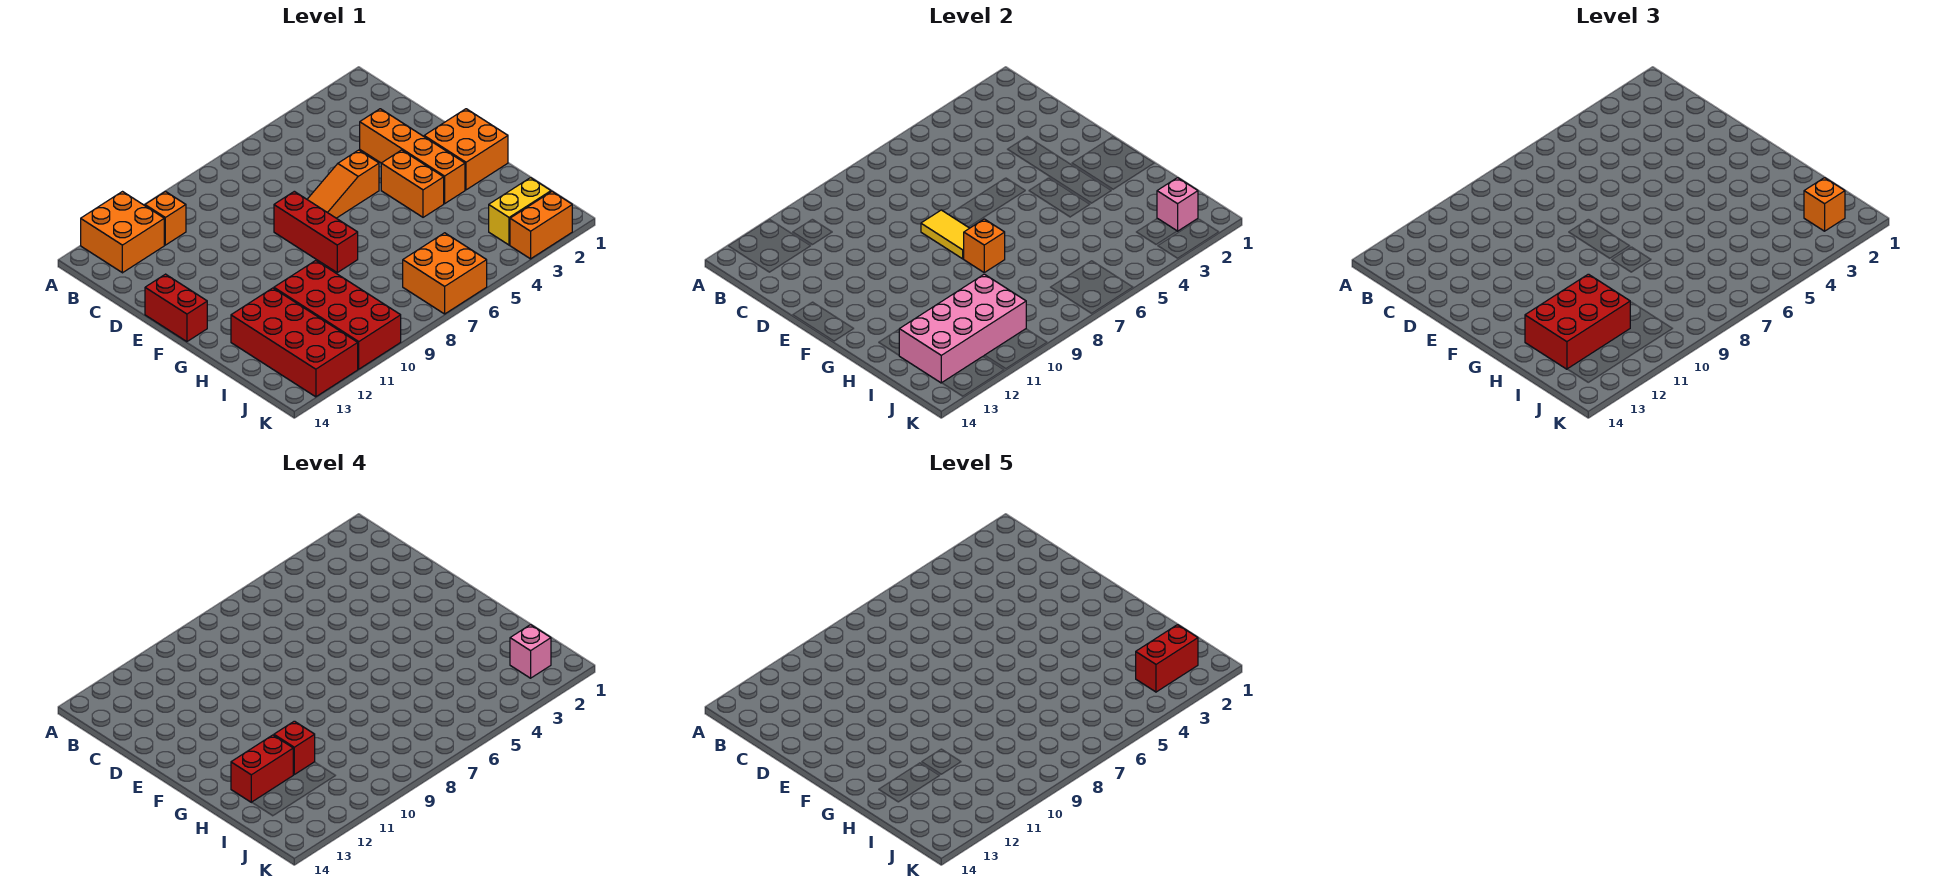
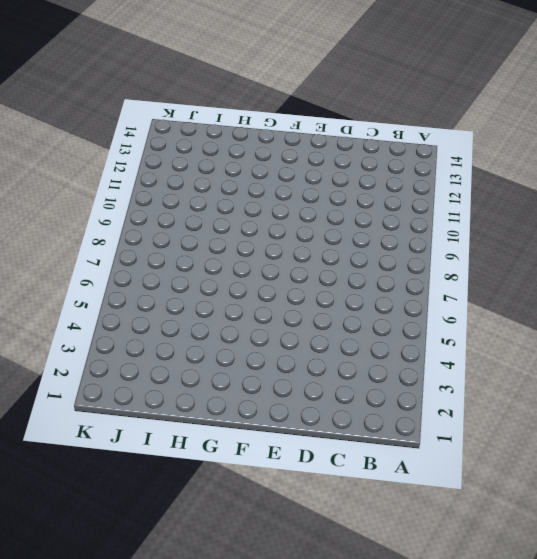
none -> orange 2x2 brick [81,192,164,273]
none -> orange 1x1 brick [145,192,186,245]
none -> orange 1x4 brick [360,109,465,204]

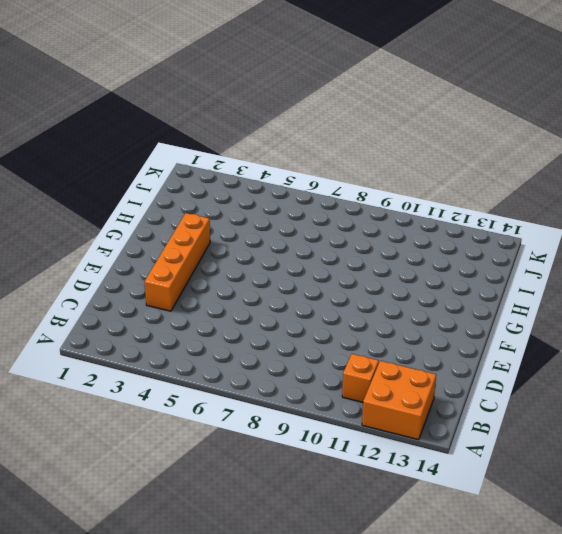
none -> orange 1x3 slope [307,150,379,218]
none -> red 1x3 brick [274,191,358,272]
none -> red 1x2 brick [145,274,207,342]

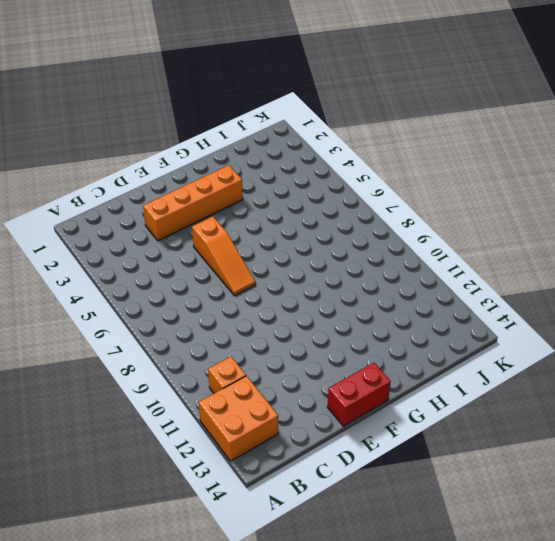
none -> red 1x3 brick [274,191,358,272]
none -> orange 2x2 brick [424,109,508,190]
none -> orange 1x2 brick [381,150,444,217]

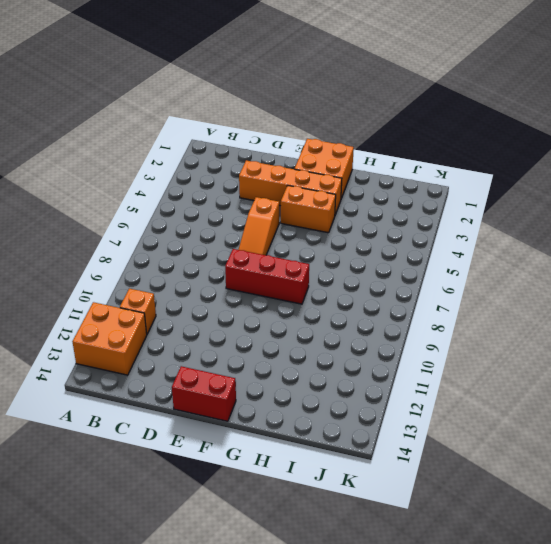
none -> red 2x4 brick [274,261,401,369]
none -> red 2x4 brick [231,288,358,397]
none -> yellow 1x2 brick [489,178,551,245]

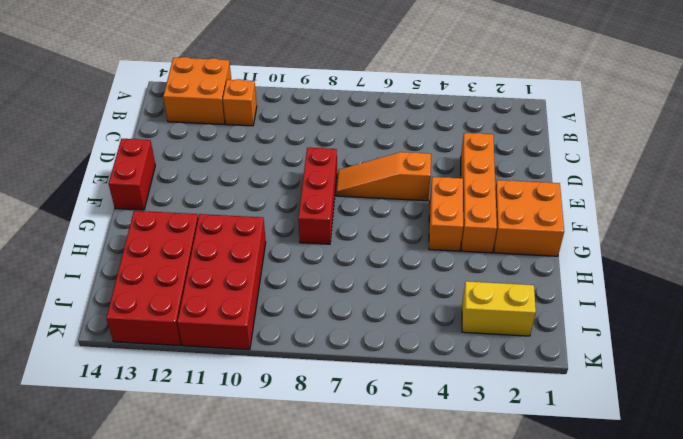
none -> orange 2x2 brick [403,233,487,314]
none -> orange 1x2 brick [510,192,572,259]
none -> yellow 1x2 tile [921,210,969,259]

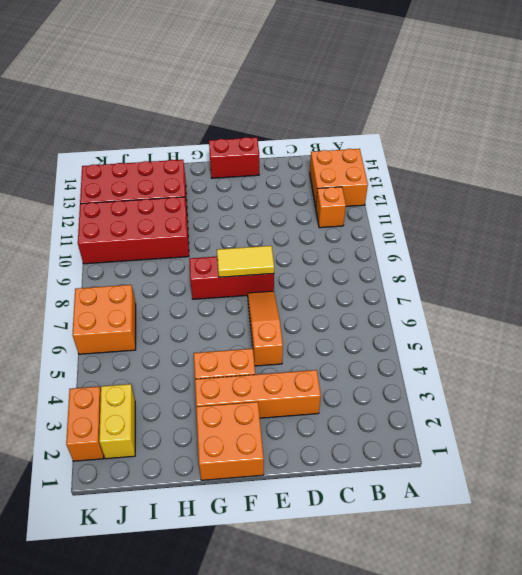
none -> orange 1x1 brick [963,219,1005,272]
none -> pink 2x4 brick [899,274,1026,383]
none -> pink 1x1 brick [1157,178,1198,231]

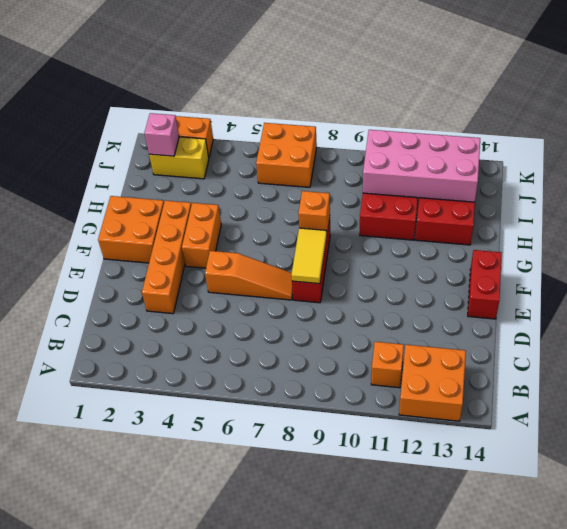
none -> red 2x3 brick [1525,274,1630,369]
none -> orange 1x1 brick [1804,178,1845,231]
none -> red 1x1 brick [274,721,315,774]

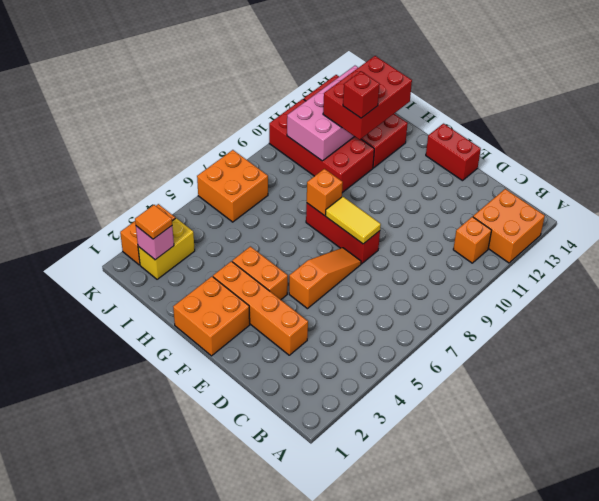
orange 1x1 tile [135,205,172,239] -> orange 1x1 brick [1804,178,1845,231]
none -> red 1x2 brick [231,735,293,802]
none -> pink 1x1 brick [510,625,551,678]
none -> red 1x2 brick [1136,625,1198,692]

